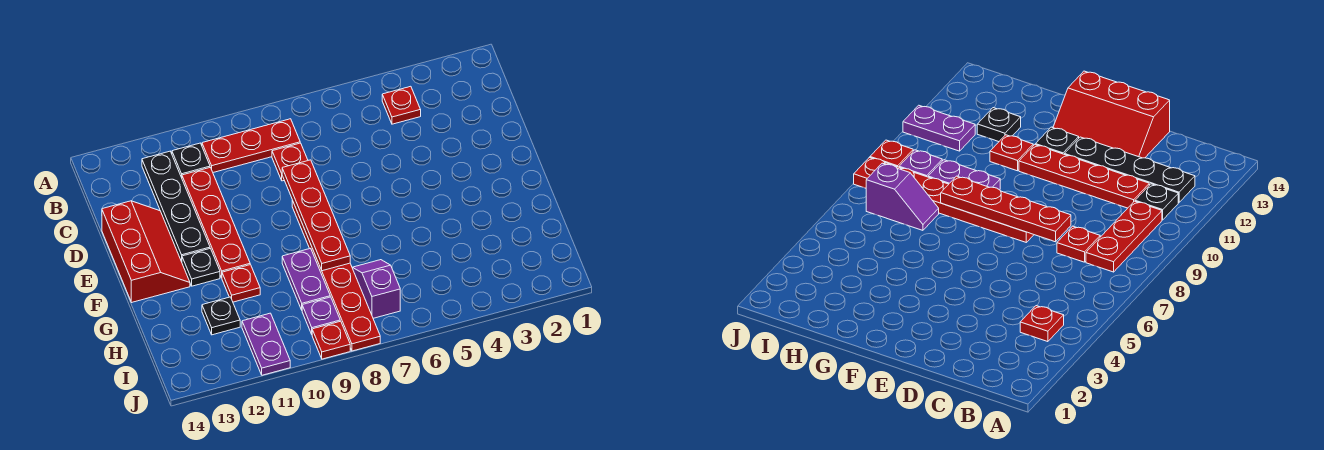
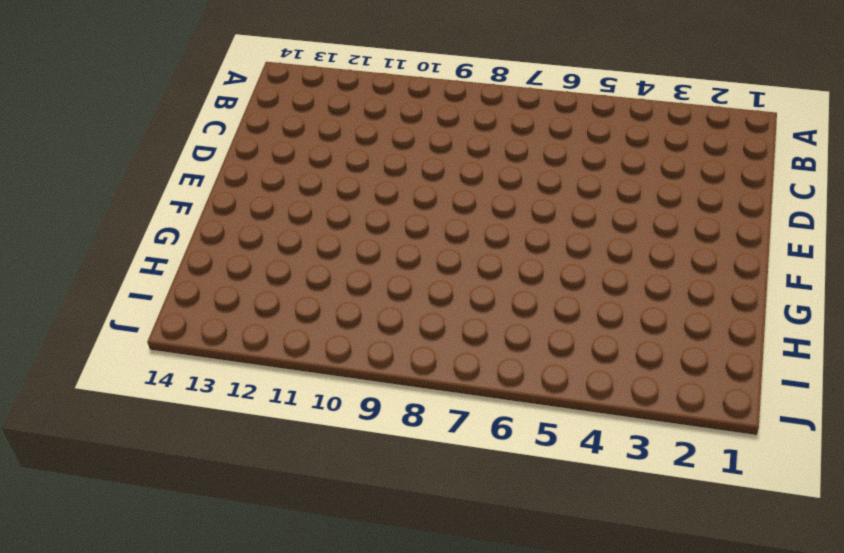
none -> red 1x1 plate [382,86,421,124]
none -> red 1x3 plate [202,119,300,172]
none -> black 1x1 plate [172,143,210,177]

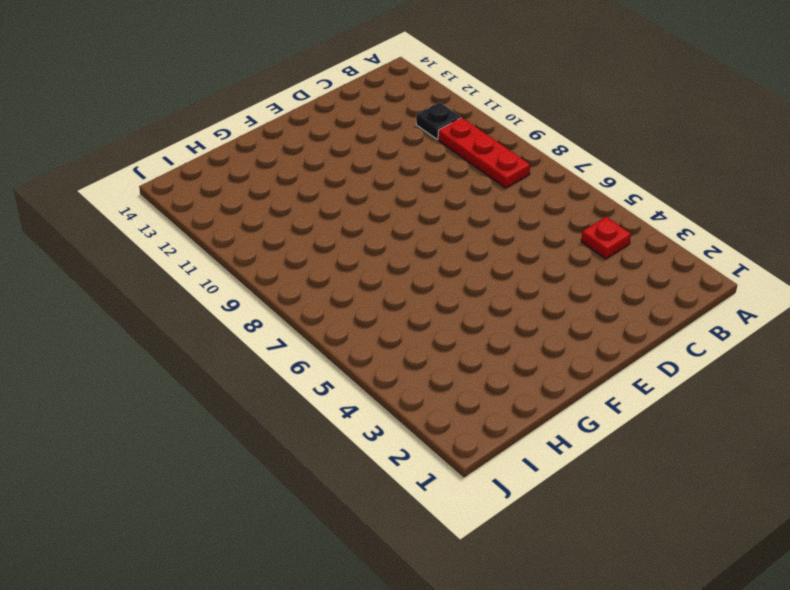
none -> black 1x4 plate [142,151,210,262]
none -> red 1x1 plate [272,143,308,181]
none -> red 1x4 plate [182,168,250,278]

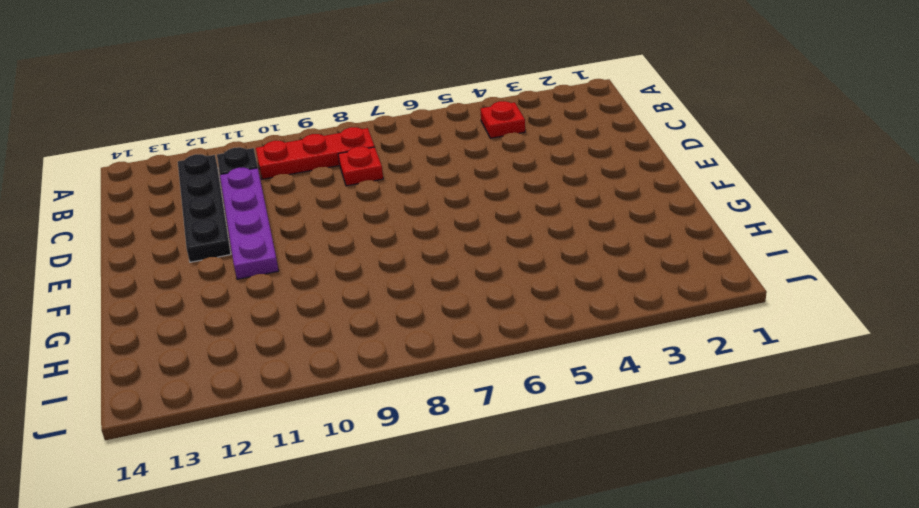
purple 1x4 plate [220,168,279,279] -> red 1x4 plate [182,168,250,278]
none -> red 2x3 slope [102,201,190,302]
none -> red 1x6 plate [292,200,380,351]
none -> black 1x1 plate [182,249,220,286]

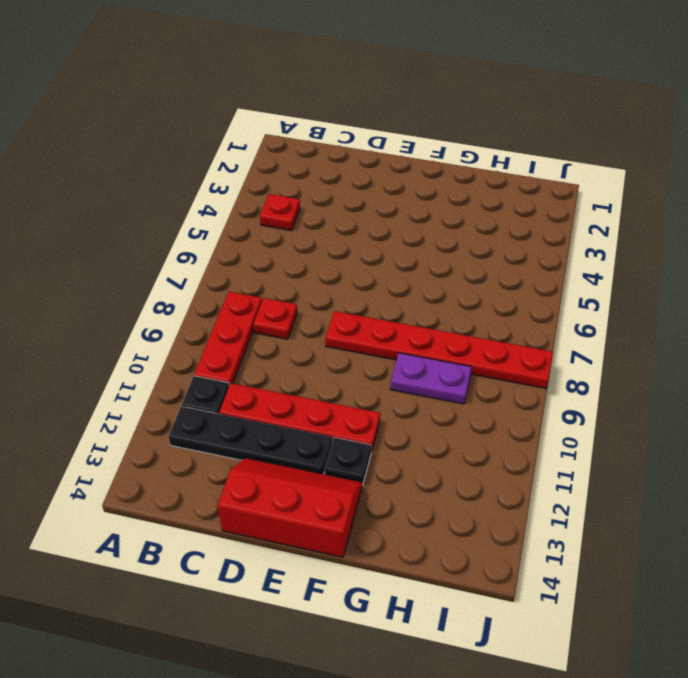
none -> red 1x1 plate [222,265,260,302]
none -> purple 1x2 slope [352,260,400,318]
none -> black 1x1 plate [202,297,240,335]

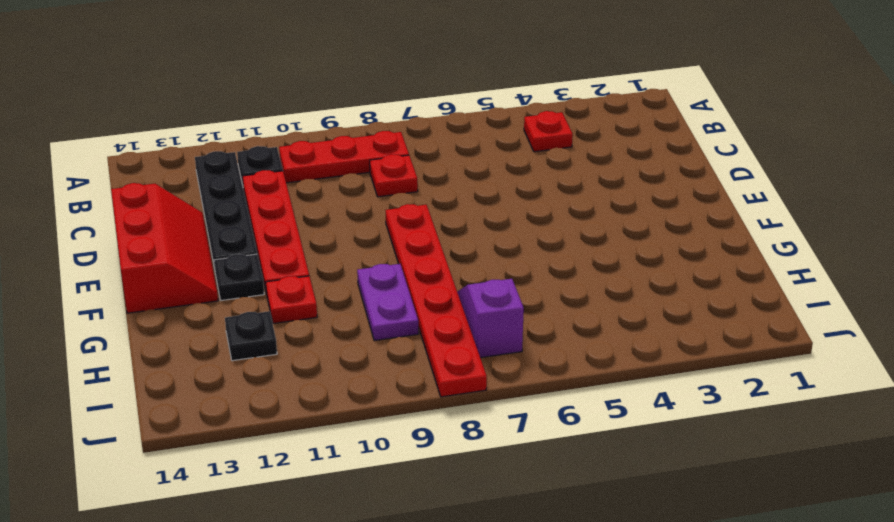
none -> purple 1x1 plate [302,297,340,334]
none -> purple 1x2 plate [242,313,290,375]
none -> red 1x1 plate [312,321,350,359]

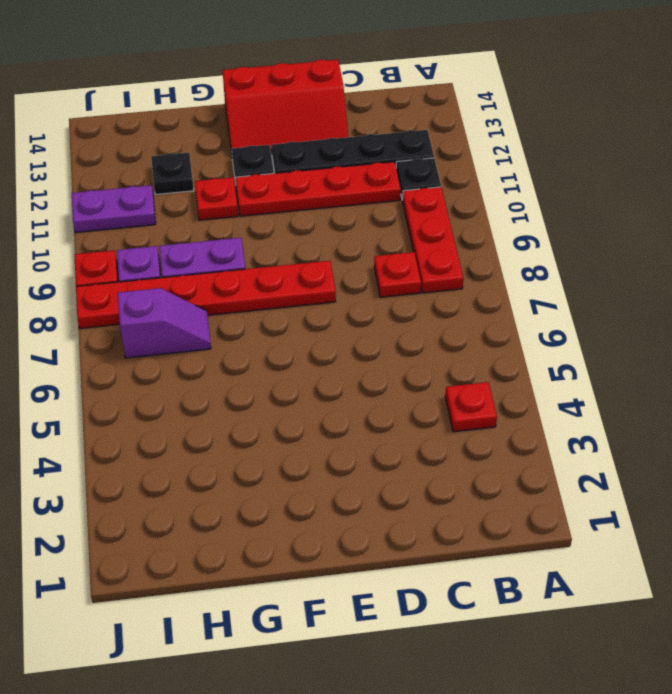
none -> red 1x4 plate [282,160,350,271]

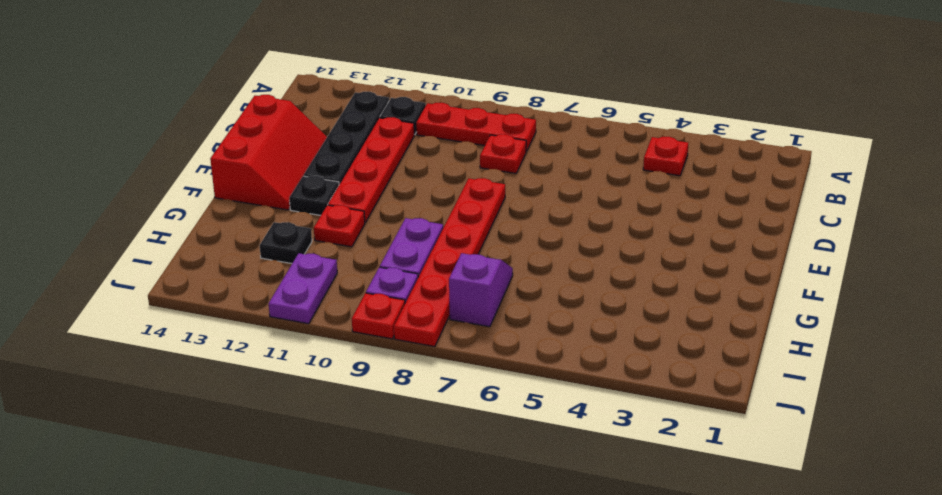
none -> red 1x4 plate [282,160,350,271]

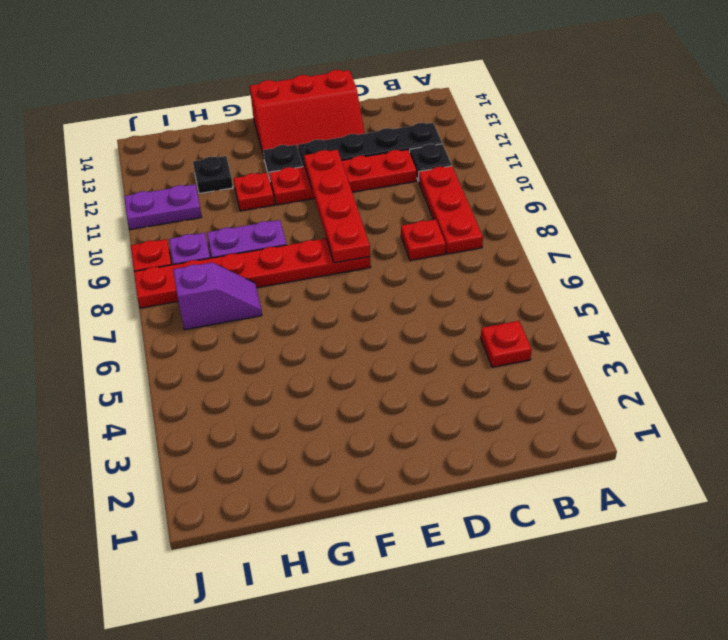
red 1x4 plate [304,150,370,263] -> red 1x4 plate turned to [282,160,350,271]

